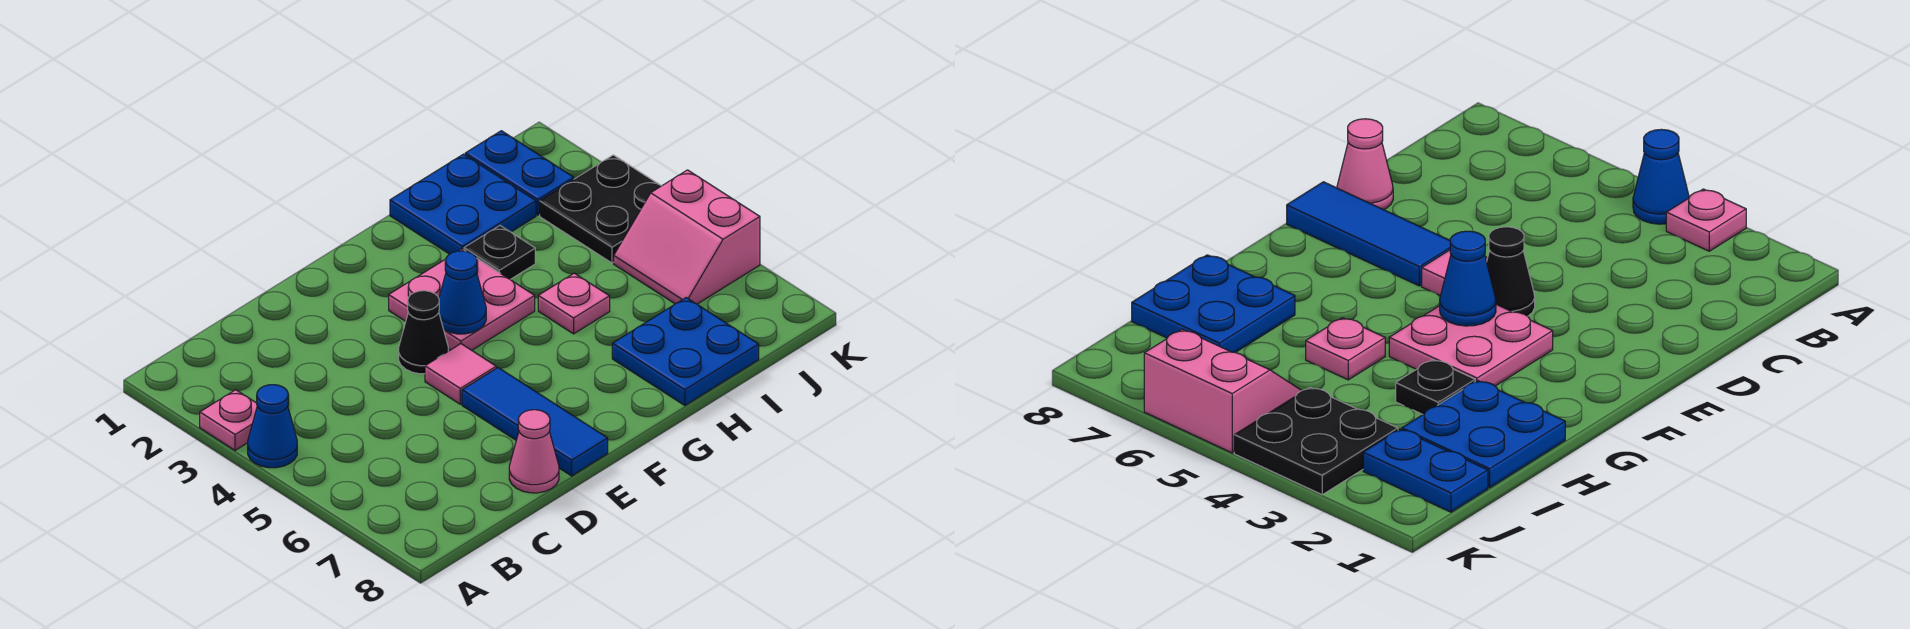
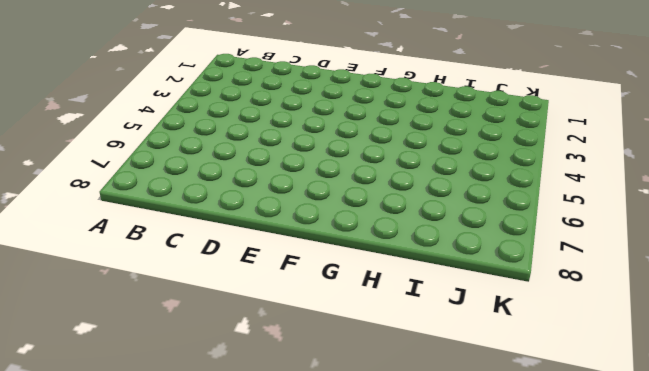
none -> pink 1x1 plate [200,390,257,450]
none -> blue 1x1 cone [248,385,297,468]
none -> pink 1x1 cone [509,410,559,493]

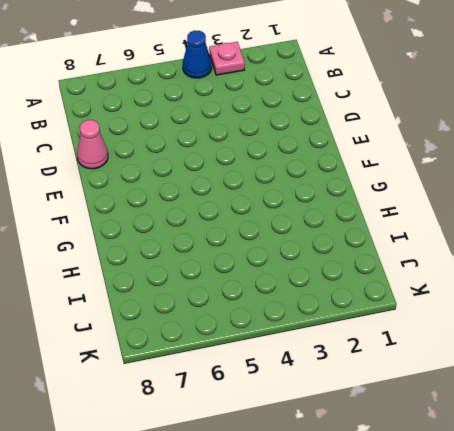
none -> black 1x1 cone [399,291,448,374]
none -> pink 1x1 tile [425,344,496,404]
none -> blue 1x3 tile [462,368,608,476]

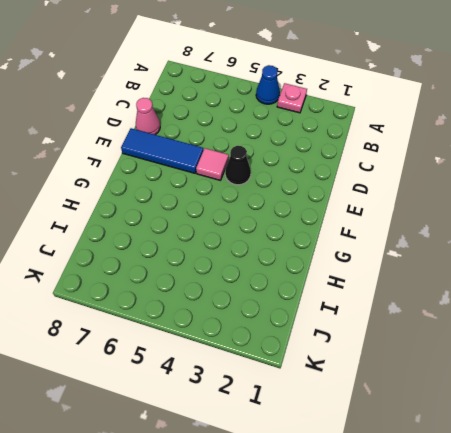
none -> pink 2x2 plate [389,249,535,350]
none -> blue 2x2 plate [390,154,536,254]
none -> black 1x1 plate [464,226,535,279]

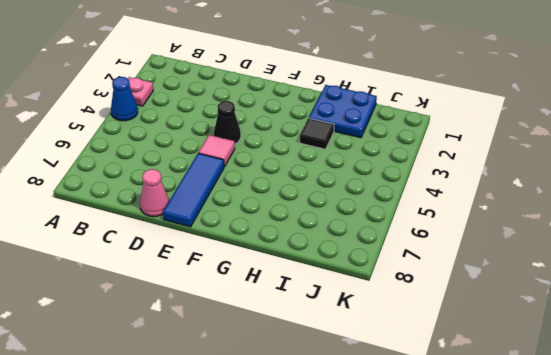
black 1x1 tile [300,118,334,149] -> black 1x1 plate [464,226,535,279]
none -> pink 2x2 plate [389,249,535,350]
none -> pink 1x1 plate [538,273,610,334]
none -> blue 2x2 plate [612,298,759,405]

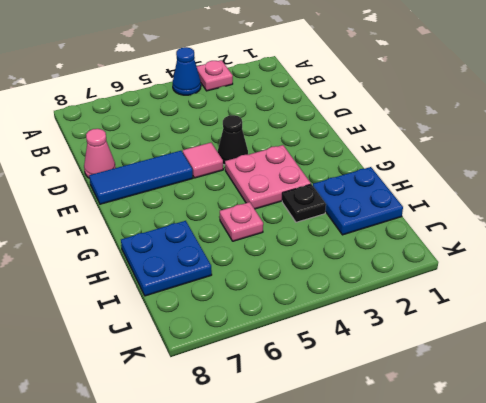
none -> blue 1x2 plate [465,131,574,215]
none -> black 2x2 plate [540,155,661,263]
none -> pink 2x2 slope [614,170,760,304]

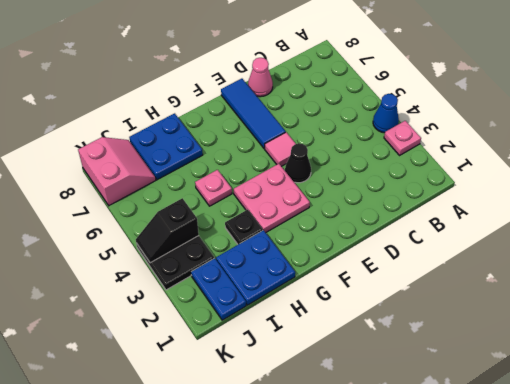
black 1x2 slope [136,198,199,263] -> none
pink 2x2 slope [78,137,156,205] -> pink 2x2 slope moved to [614,170,760,304]
none -> blue 1x1 cone [439,251,486,334]

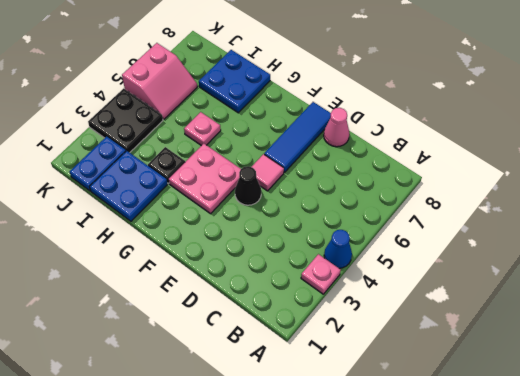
none -> blue 1x1 cone [439,251,486,334]

